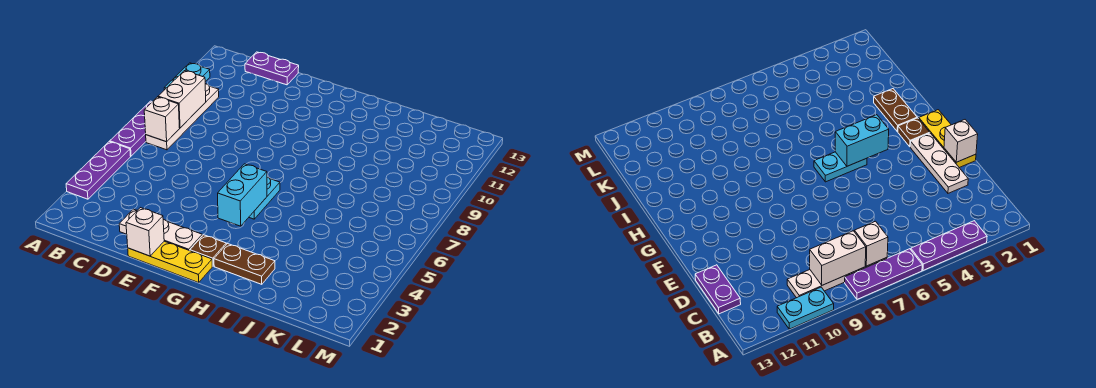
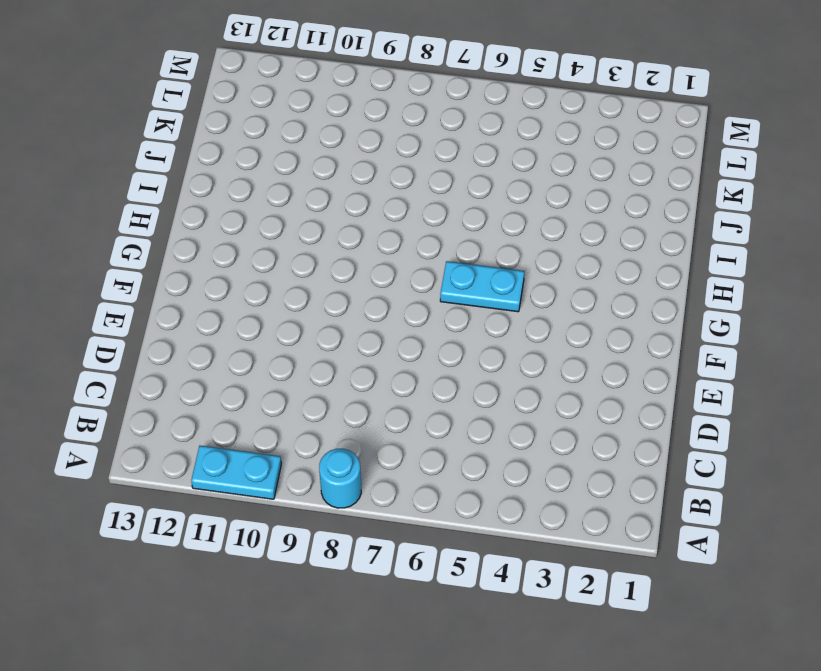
cyan 1x1 round brick [319,449,361,508] -> purple 1x3 plate [110,101,152,156]
none -> purple 1x3 plate [66,142,131,199]
none -> white 1x4 plate [146,84,219,150]
none -> purple 1x2 plate [245,52,299,85]

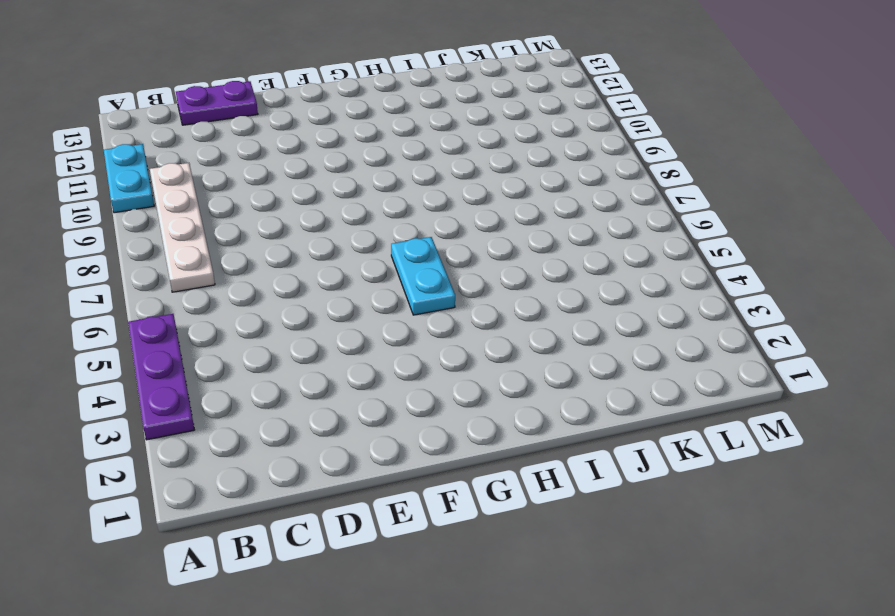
none -> purple 1x3 plate [110,101,152,156]
none -> white 1x3 plate [119,209,202,251]
none -> yellow 1x3 plate [128,241,212,283]

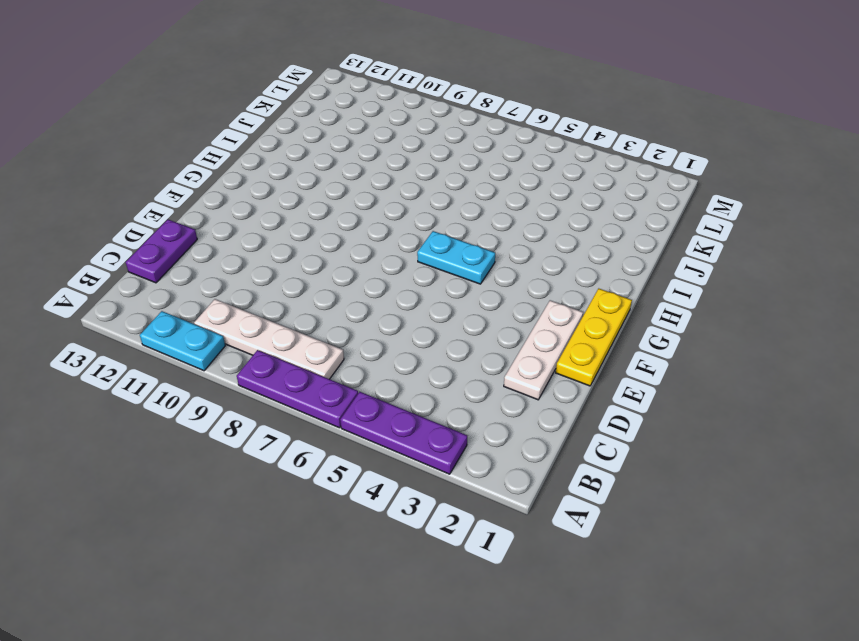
none -> brown 1x1 plate [190,235,226,266]
none -> brown 1x2 plate [214,244,275,284]
none -> white 1x1 brick [144,97,180,142]

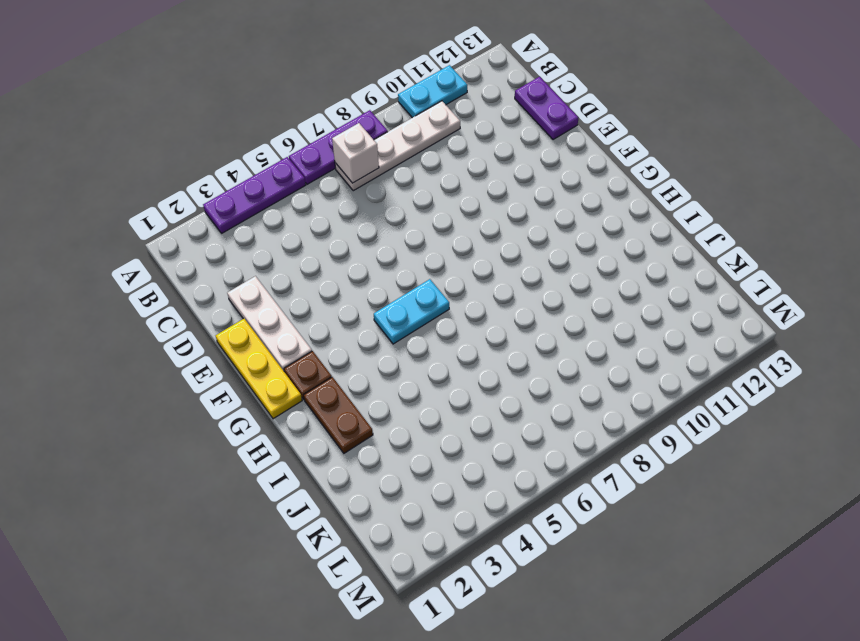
none -> white 1x2 brick [158,71,206,128]
none -> white 1x1 brick [126,208,164,256]
none -> cyan 1x2 brick [218,164,267,226]

